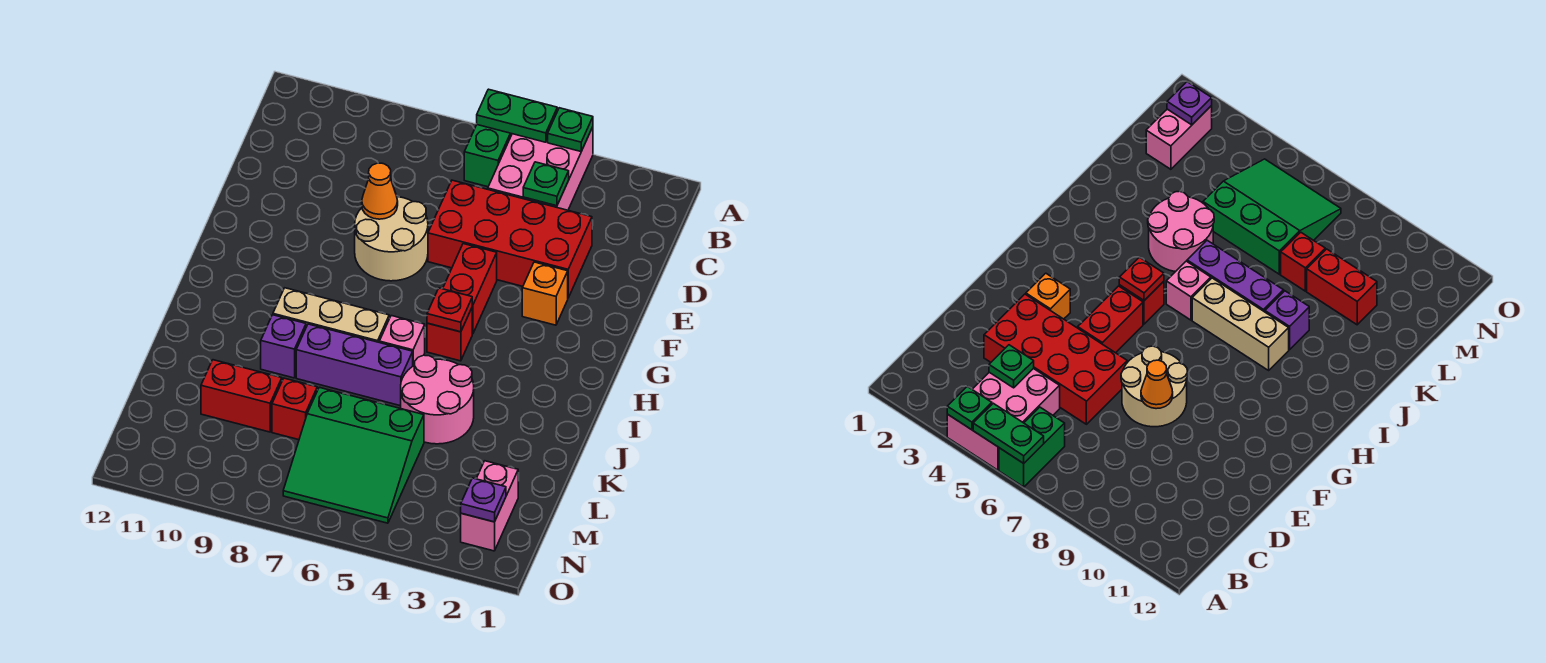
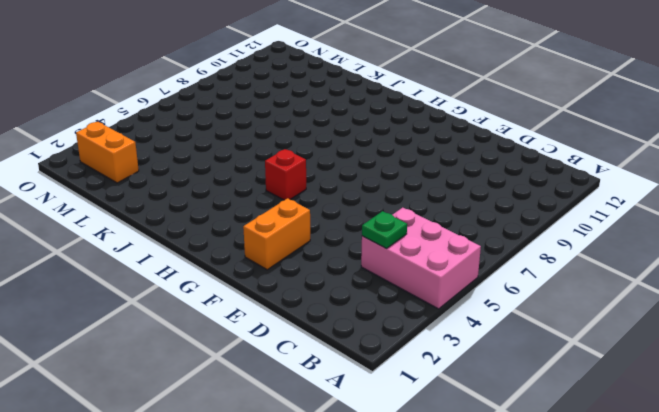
orange 1x2 brick [243,198,310,270] -> orange 1x1 brick [522,262,568,325]
orange 1x2 brick [76,122,139,183] -> pink 1x2 brick [461,461,518,551]
none -> green 1x2 brick [464,125,512,187]
none -> red 2x4 brick [428,180,592,298]
none -> tan 2x2 round brick [355,197,428,281]

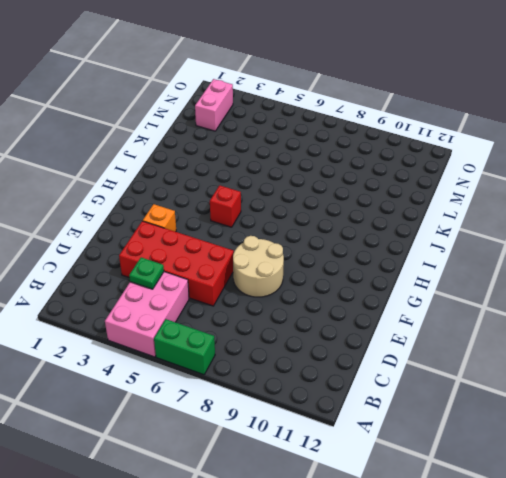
green 1x2 brick [154,319,215,375] -> green 1x2 brick turned to [464,125,512,187]
none -> red 1x2 brick [443,244,497,334]
none -> pink 1x1 brick [379,316,425,366]
none -> tan 1x3 brick [273,288,389,342]

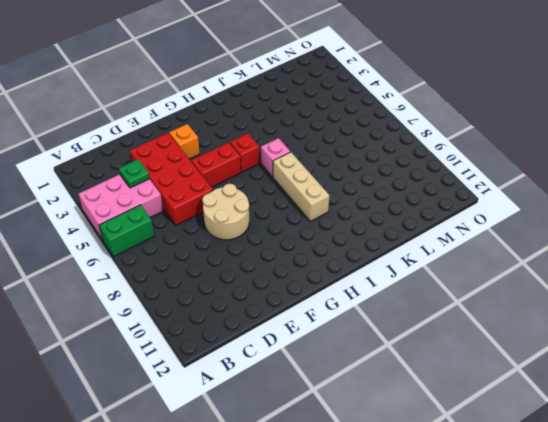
none -> pink 2x2 round brick [401,355,474,444]
none -> purple 1x3 brick [296,324,413,406]
none -> purple 1x1 brick [261,315,306,378]

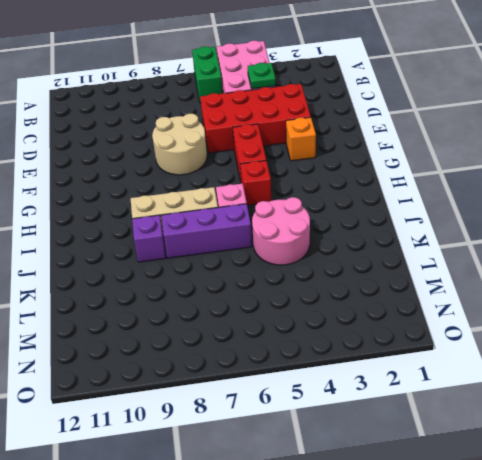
none -> green 3x3 slope [283,387,424,523]
none -> red 1x1 brick [272,378,317,440]
none -> red 1x2 brick [201,360,282,432]

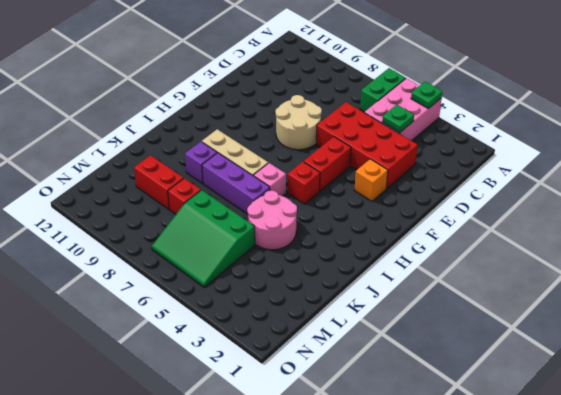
none -> pink 1x2 brick [461,461,518,551]
none -> green 1x2 plate [477,89,557,142]
none -> orange 1x1 cone [362,163,398,219]

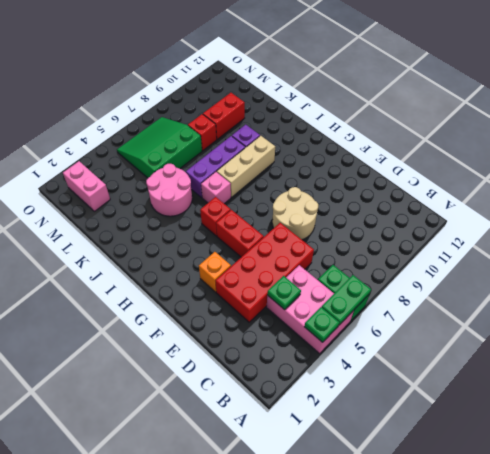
none -> orange 1x1 cone [362,163,398,219]
none -> red 1x1 plate [427,288,472,332]
none -> purple 1x1 plate [461,478,506,522]

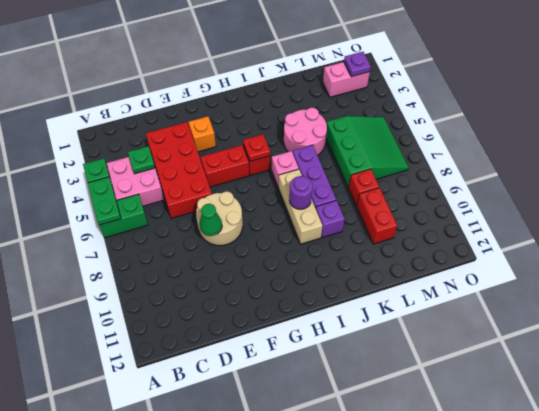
green 1x1 cone [199,204,222,236] -> orange 1x1 cone [362,163,398,219]
purple 1x1 round brick [289,176,313,209] -> none

